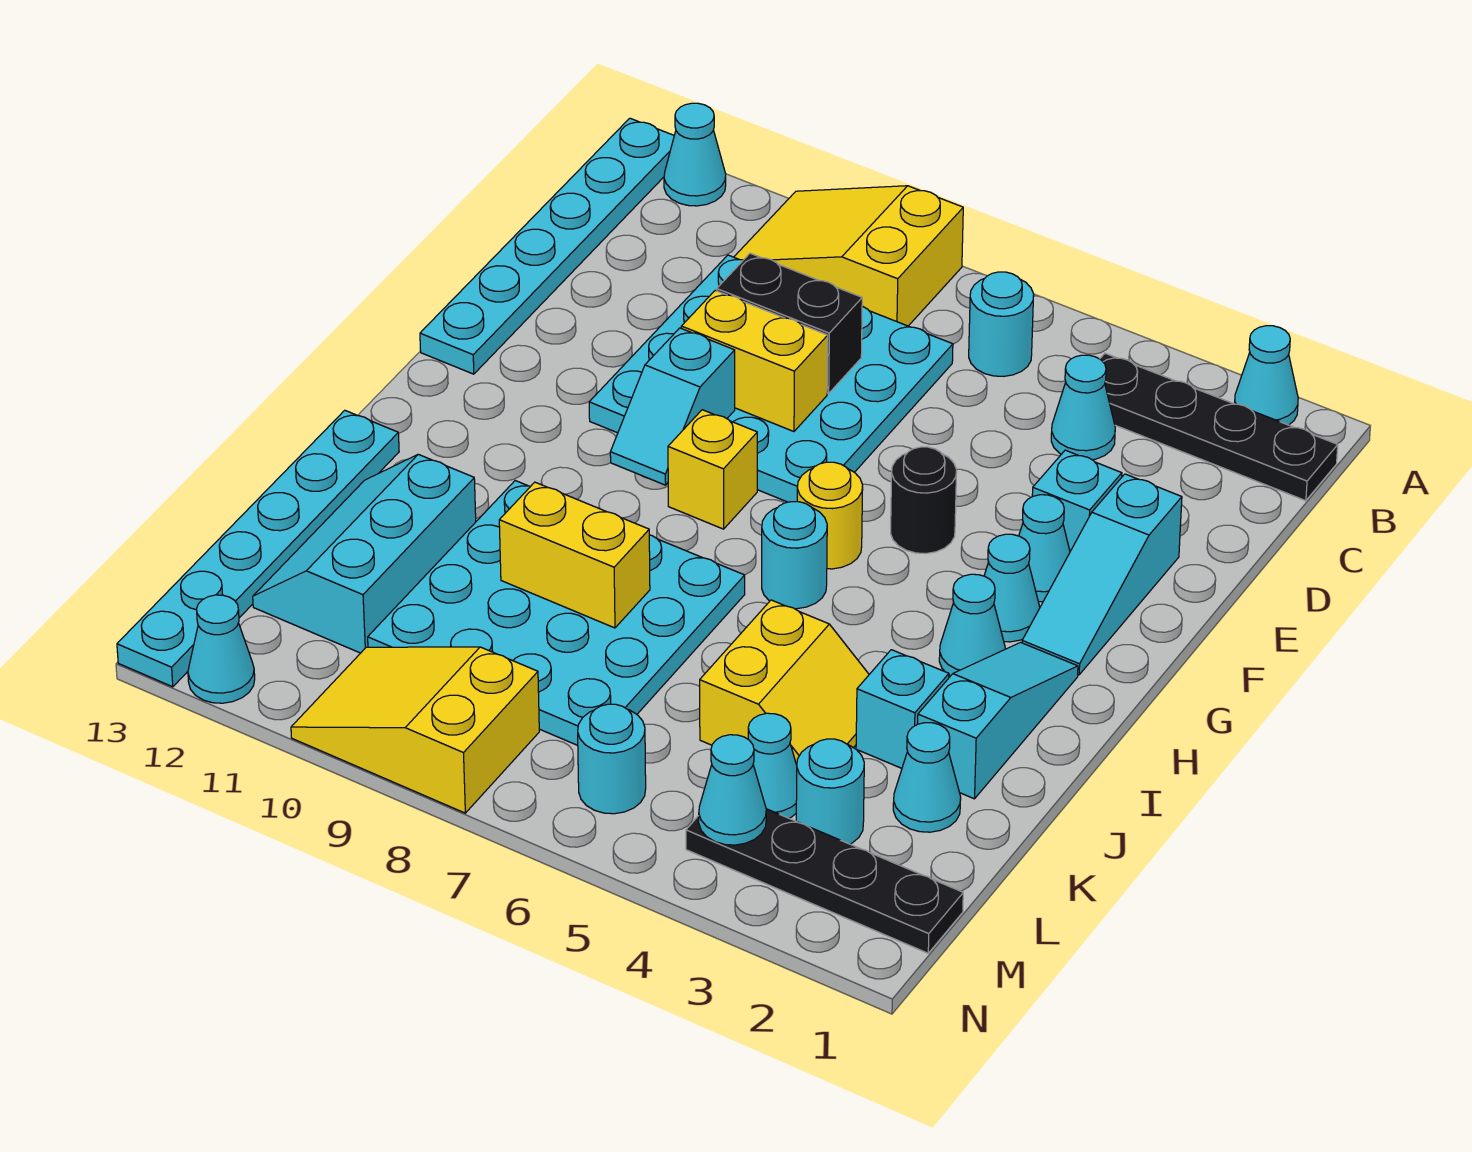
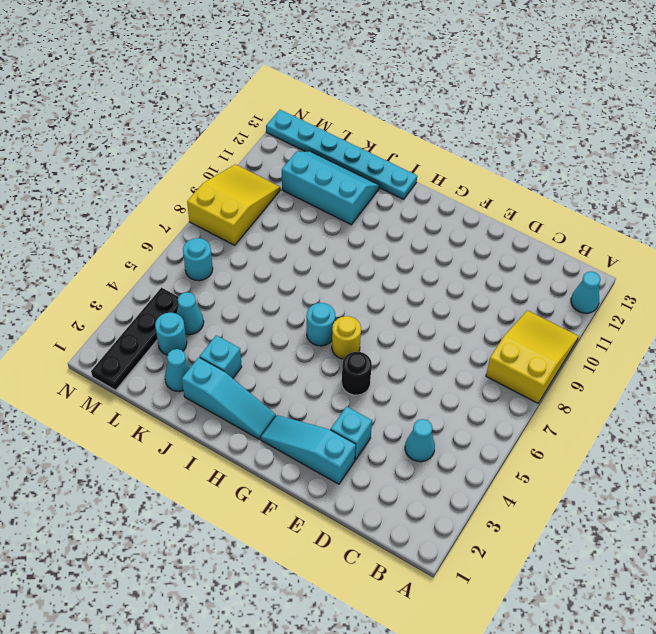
none -> cyan 1x1 cone [1235,326,1298,425]
none -> cyan 1x6 plate [420,118,674,374]
none -> black 1x4 plate [1100,353,1338,501]
none -> cyan 1x1 round brick [969,272,1034,376]

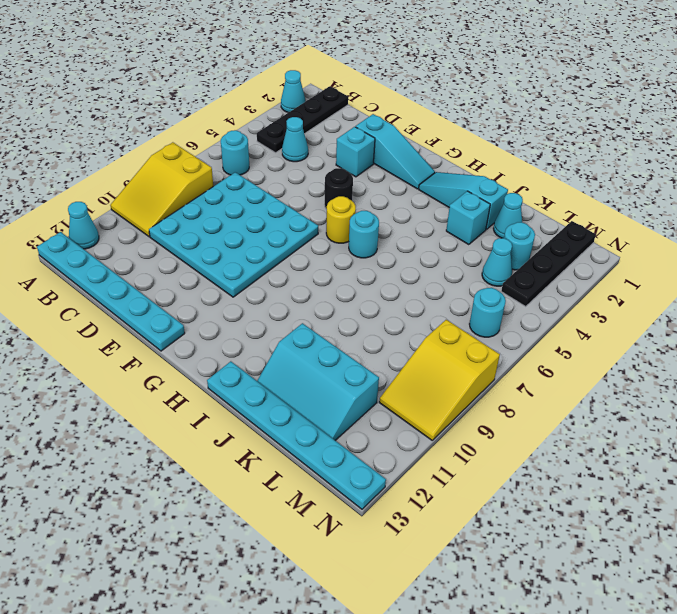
none -> cyan 1x1 cone [1019,495,1070,602]
none -> cyan 1x1 cone [984,534,1040,642]
none -> yellow 1x1 brick [668,410,757,529]
none -> cyan 1x1 cone [939,574,1005,676]

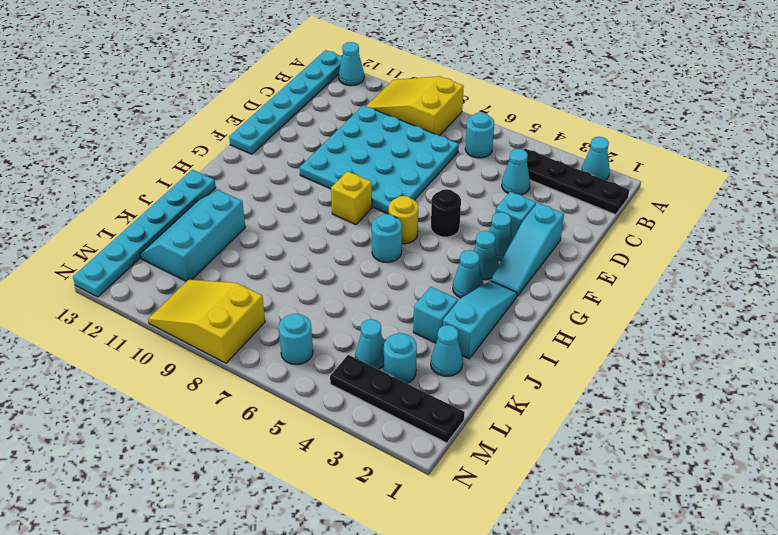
none -> cyan 4x4 plate [368,481,745,745]
none -> yellow 2x2 slope [700,600,869,765]
none -> cyan 1x1 cone [188,595,255,703]
none -> black 1x2 brick [717,253,862,393]

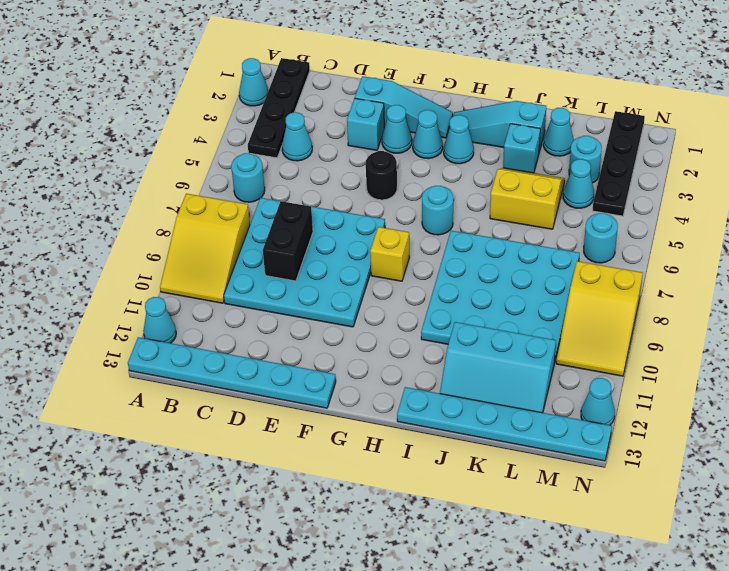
none -> yellow 1x1 round brick [797,462,863,569]
none -> yellow 1x2 brick [681,291,828,432]
none -> cyan 1x2 slope [610,328,735,485]
none -> yellow 1x2 brick [499,482,650,628]

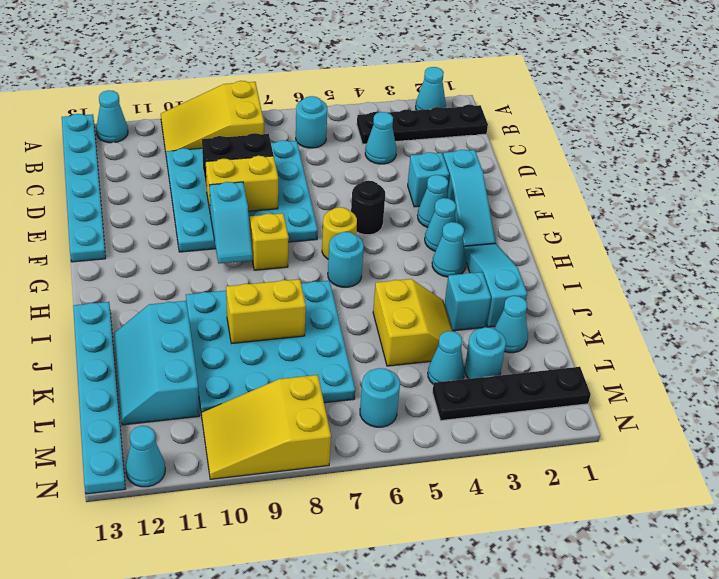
none -> cyan 1x1 cone [699,735,766,845]

